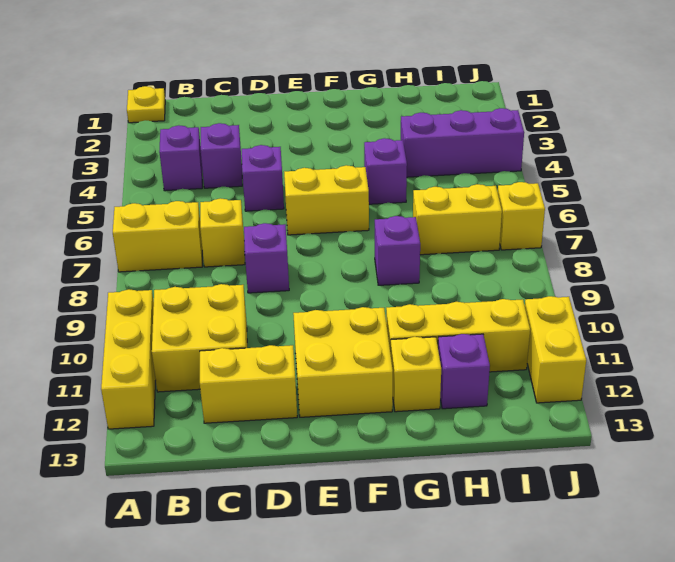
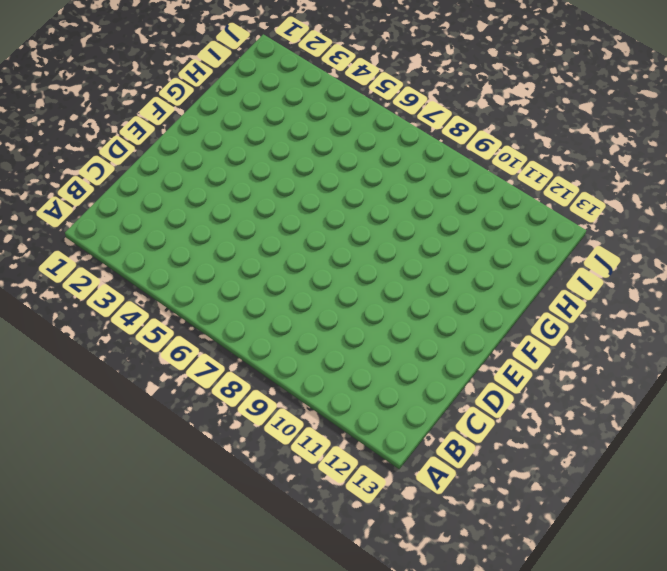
none -> yellow 1x1 plate [127,86,165,123]
none -> yellow 1x2 brick [113,201,202,272]
none -> yellow 1x3 brick [101,289,156,429]

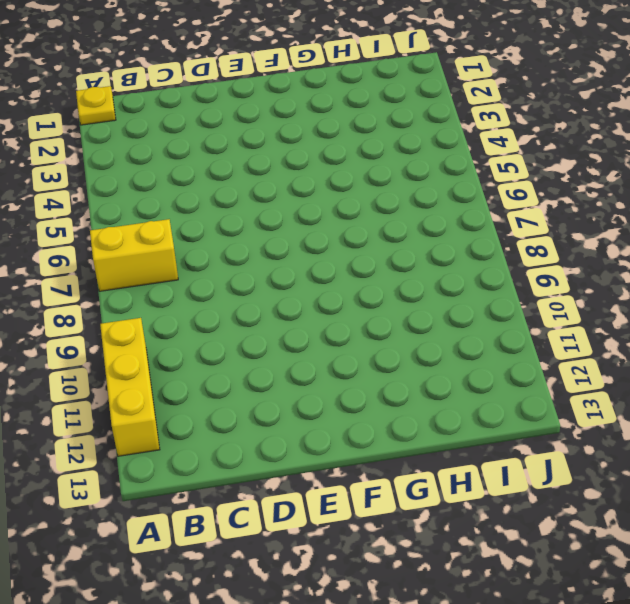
none -> purple 1x1 brick [159,125,202,191]
none -> yellow 2x2 brick [152,284,247,392]
none -> purple 1x1 brick [201,123,242,188]

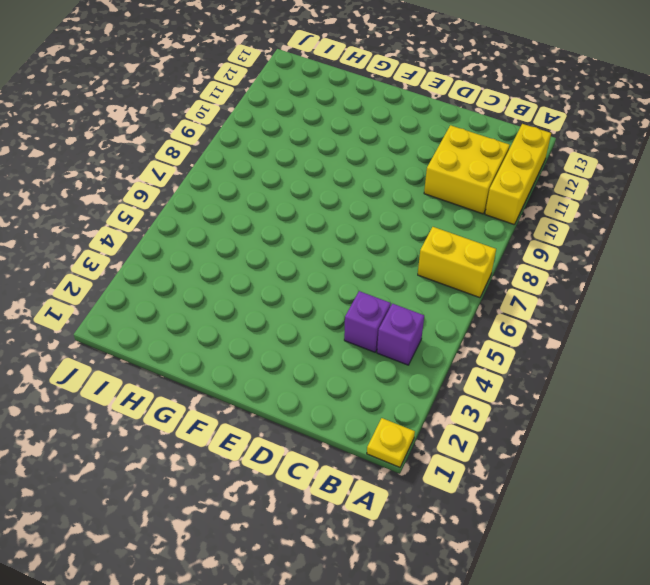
none -> yellow 1x1 brick [200,198,245,267]
none -> yellow 1x2 brick [200,345,297,423]
none -> purple 1x1 brick [242,145,284,211]

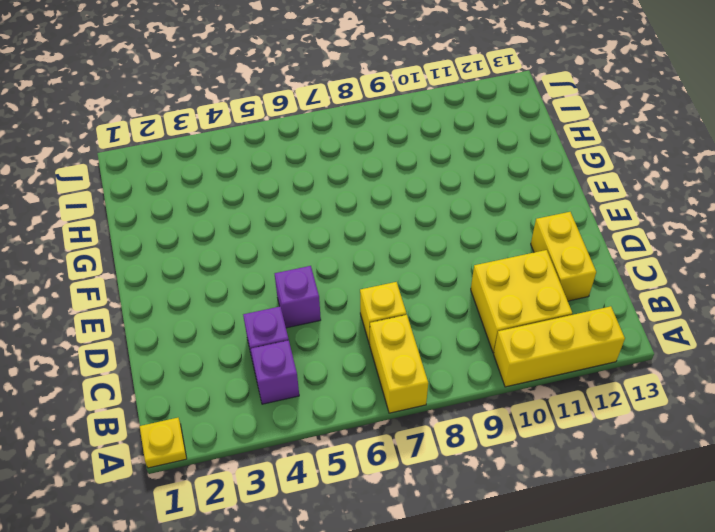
none -> purple 1x1 brick [244,223,289,293]
none -> yellow 1x2 brick [284,165,369,235]
none -> yellow 2x2 brick [293,307,393,417]

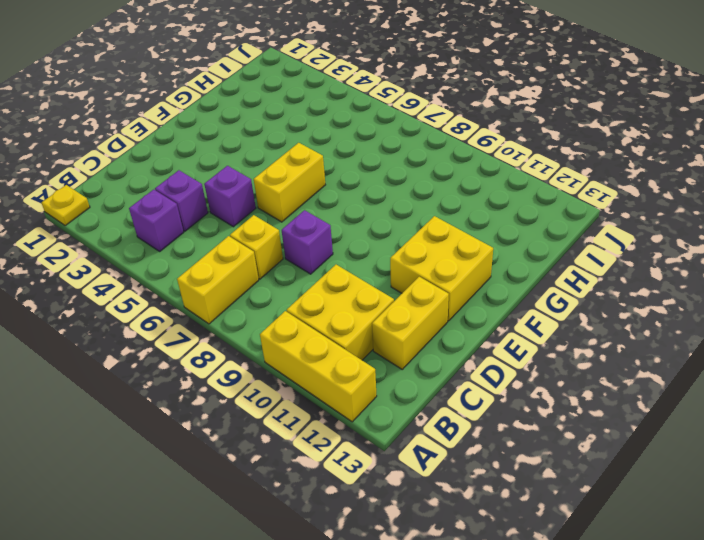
none -> purple 1x1 brick [364,138,407,204]
none -> purple 1x1 brick [375,216,420,285]
none -> yellow 1x3 brick [386,299,530,372]

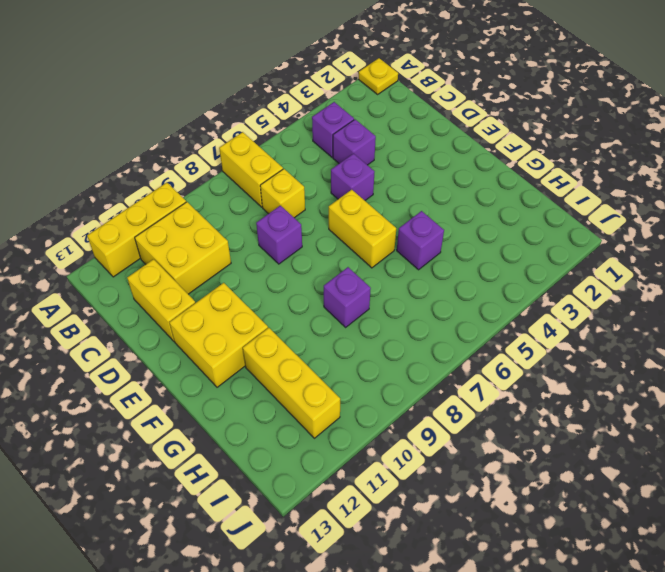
none -> yellow 1x1 brick [391,337,441,412]
none -> purple 1x3 brick [401,108,524,177]
none -> yellow 1x2 brick [413,184,502,255]

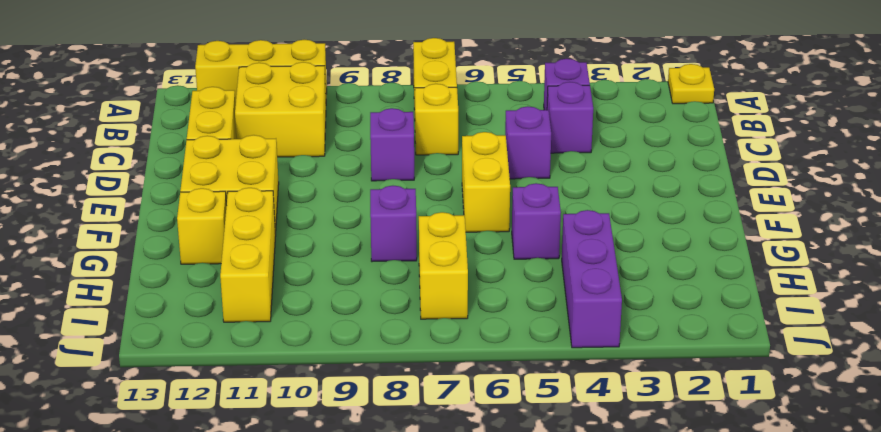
none -> purple 1x1 brick [438,334,490,409]
none -> yellow 1x1 brick [498,182,545,250]
none -> yellow 1x2 brick [525,296,586,403]

